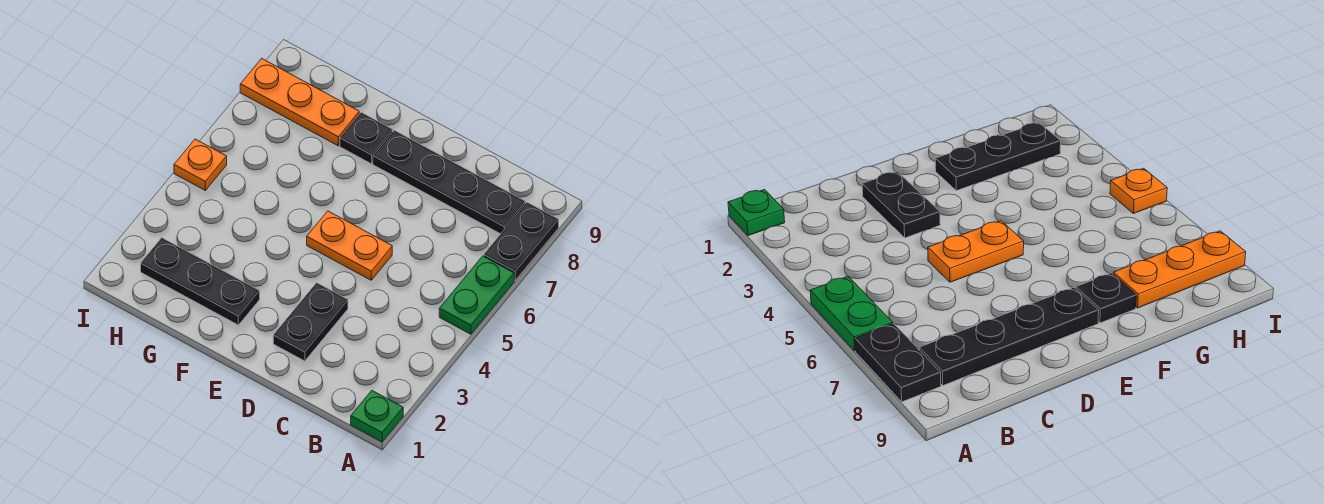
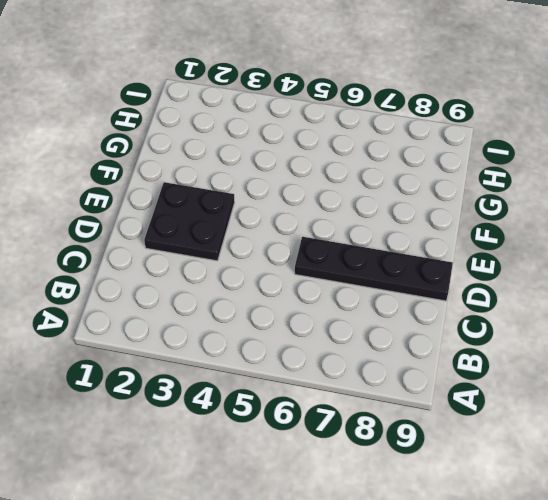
black 2x2 plate [144,182,235,261] -> black 1x2 plate [273,283,348,361]
black 1x4 plate [295,237,453,301] -> black 1x4 plate turned to [373,130,525,234]
none -> green 1x1 plate [351,391,403,442]
none -> green 1x2 plate [439,256,514,334]

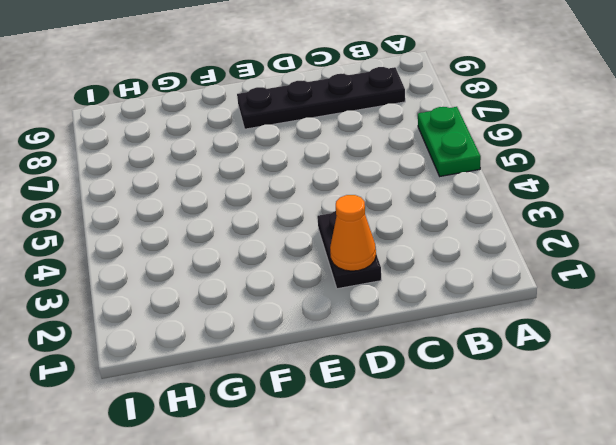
orange 1x1 cone [330,195,376,271] -> none
none -> green 1x1 plate [351,391,403,442]
none -> black 1x2 plate [484,202,559,280]

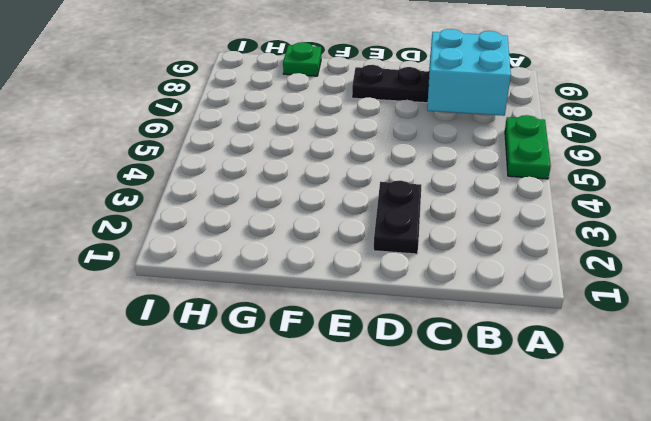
cyan 2x2 brick [427,29,511,116] -> none
green 1x1 plate [283,42,321,76] -> green 1x1 plate moved to [351,391,403,442]
none -> black 1x2 plate [484,202,559,280]
none -> orange 1x2 plate [307,211,392,280]

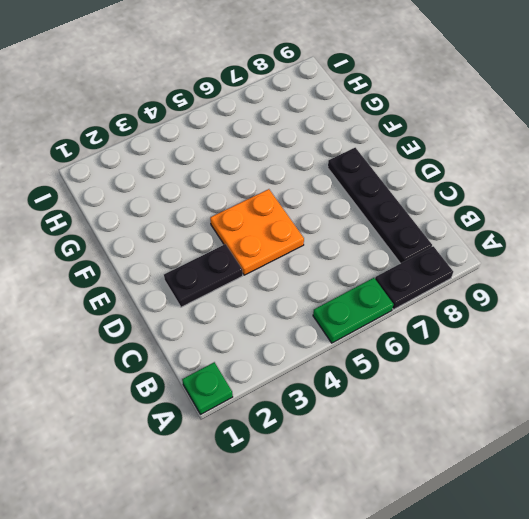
orange 2x2 plate [210,189,304,275] -> orange 1x2 plate [307,211,392,280]
none -> black 1x3 plate [141,238,260,325]
none -> black 1x1 plate [340,112,393,164]

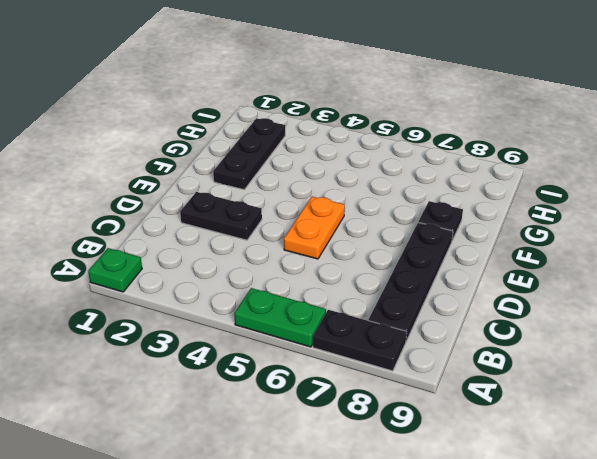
none -> orange 1x3 plate [240,58,359,146]
none -> orange 1x1 plate [174,139,227,190]

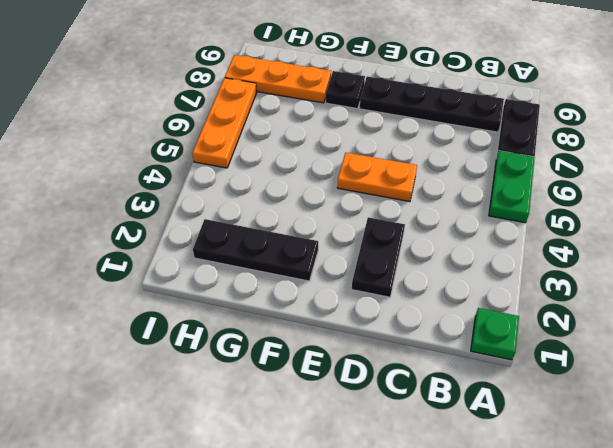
orange 1x3 plate [192,78,257,168] -> orange 1x1 plate [174,139,227,190]

